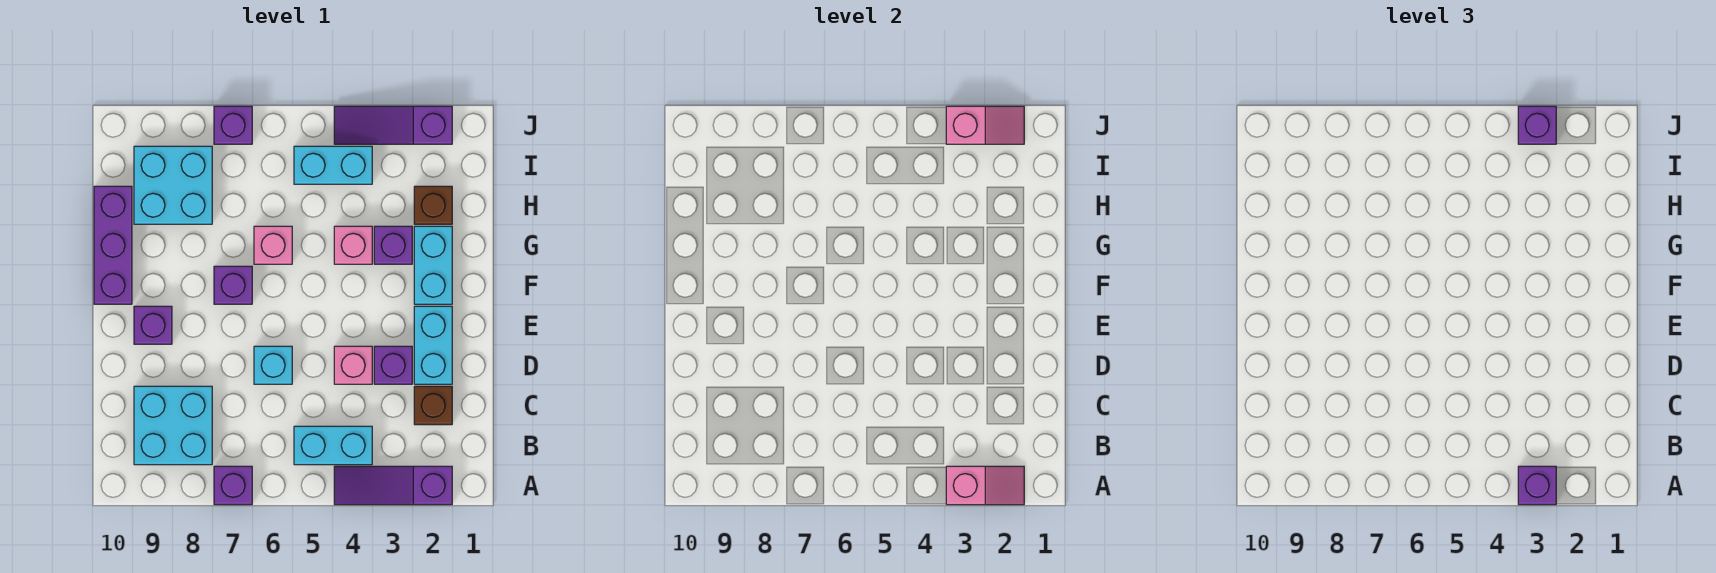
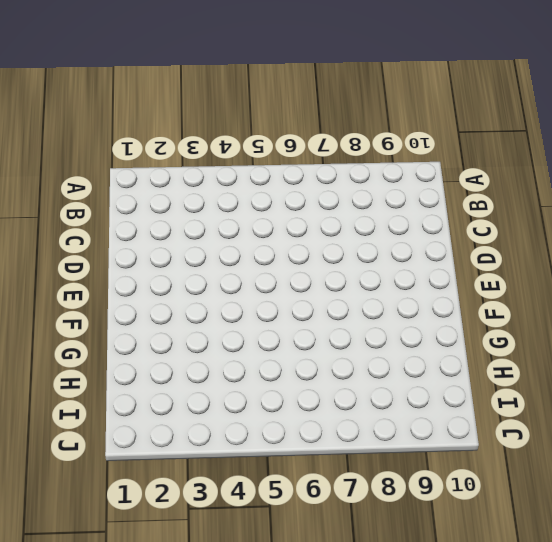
none -> purple 1x3 slope [334,466,452,505]
none -> purple 1x1 brick [214,466,252,505]
none -> cyan 1x2 brick [294,426,372,465]

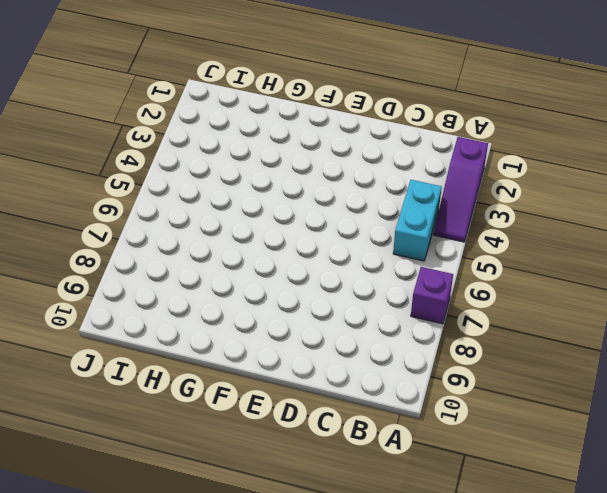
none -> cyan 2x2 brick [134,386,212,465]
none -> brown 1x1 brick [414,386,452,425]
none -> cyan 1x2 brick [414,306,452,384]

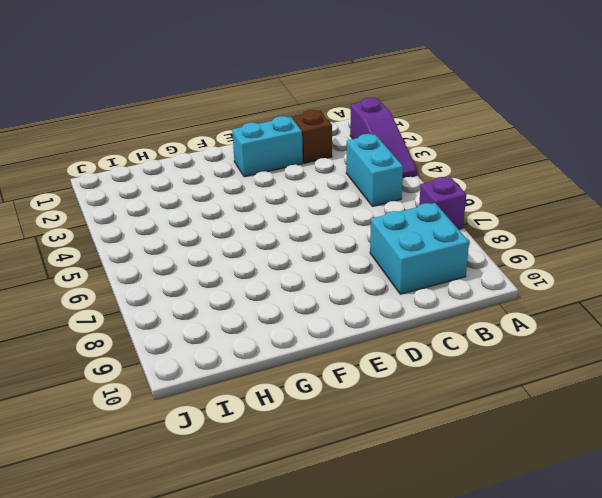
none -> purple 1x1 brick [374,346,412,384]
none -> pink 1x1 brick [334,346,372,384]
none -> cyan 1x1 brick [254,346,292,384]

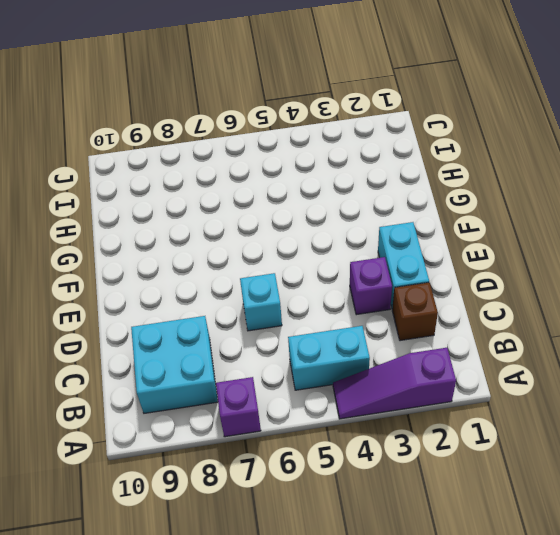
none -> pink 1x1 brick [334,346,372,384]
none -> purple 1x1 brick [134,306,172,344]
none -> cyan 1x2 brick [414,226,452,304]

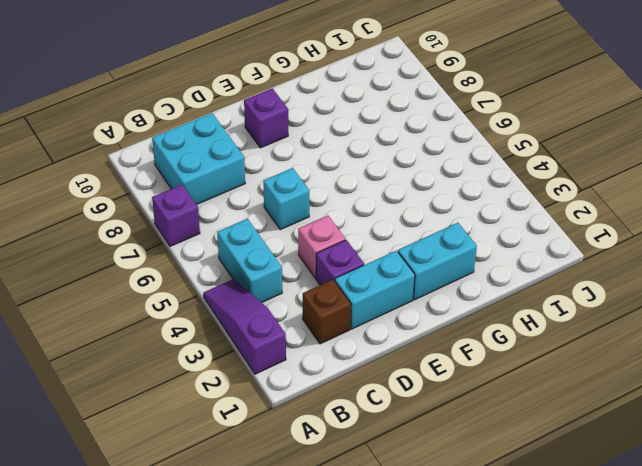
none -> purple 1x1 brick [214,266,252,304]
none -> purple 1x3 brick [94,186,132,304]
none -> purple 1x1 brick [374,226,412,264]

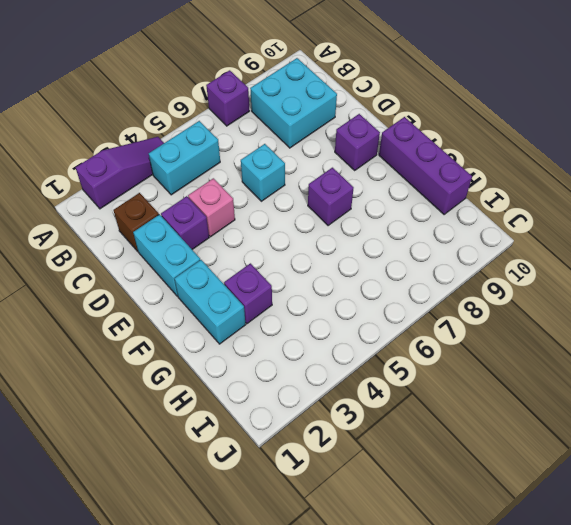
none -> pink 1x1 brick [334,226,372,264]
none -> pink 1x1 brick [254,226,292,264]
none -> brown 1x1 brick [414,186,452,224]

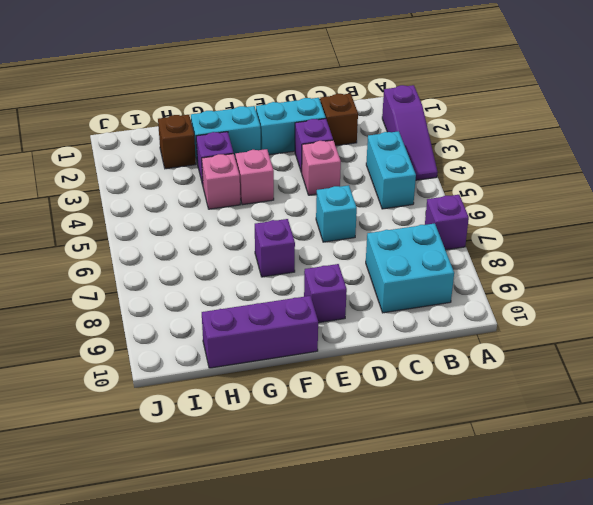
pink 1x1 brick [235,149,274,205] -> pink 1x1 brick moved to [254,226,292,264]
none -> cyan 2x2 brick [134,146,212,224]
none -> cyan 1x2 brick [294,146,372,184]
none -> purple 1x3 slope [334,106,452,144]

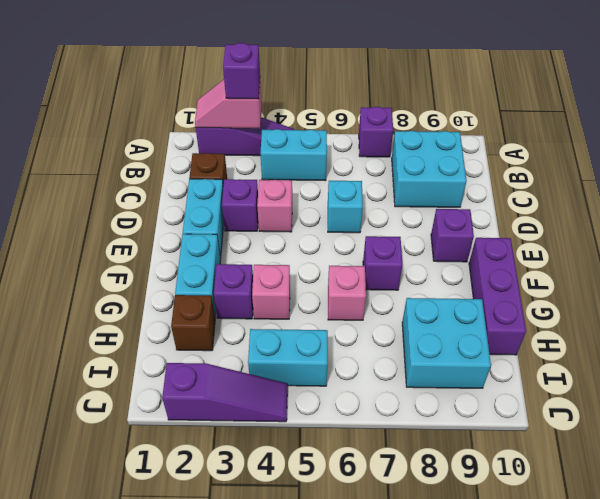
none -> purple 1x1 brick [214,106,252,144]
none -> pink 1x2 slope [946,106,1024,144]
none -> purple 1x1 brick [1518,106,1556,144]

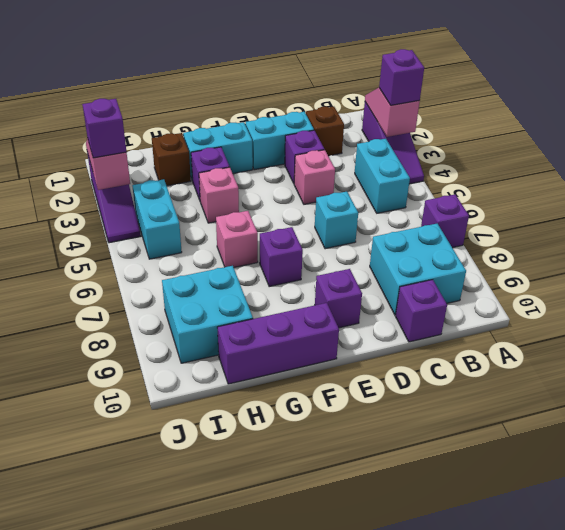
purple 1x1 brick [396,280,447,342] -> purple 1x1 brick moved to [214,106,252,144]

